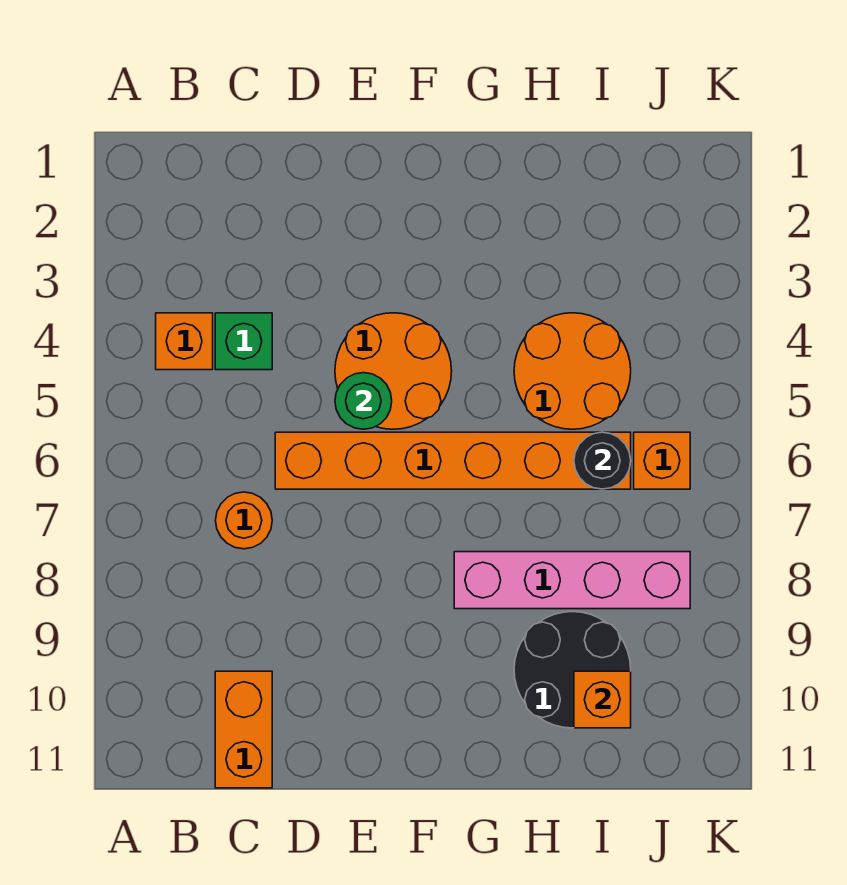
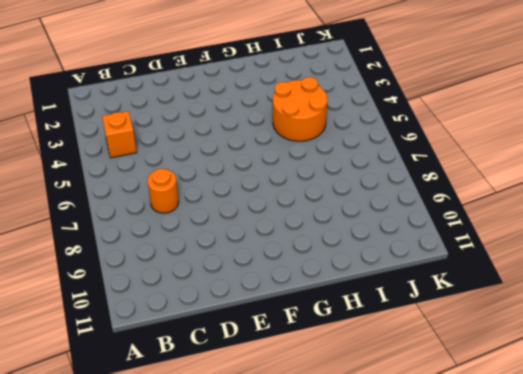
none -> green 1x1 brick [215,313,272,370]
none -> orange 1x2 brick [215,671,272,788]
none -> orange 1x6 brick [275,432,631,489]

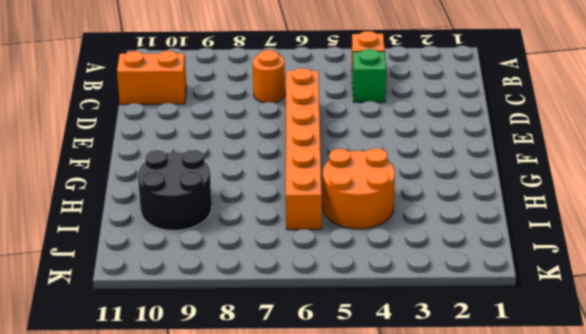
none -> orange 2x2 round brick [335,313,452,429]
none -> pink 1x4 brick [454,552,690,609]
none -> orange 1x1 brick [634,432,690,489]

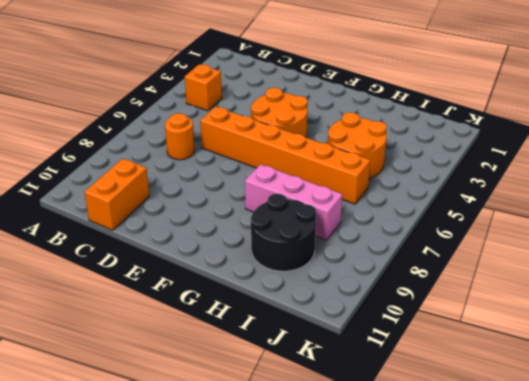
pink 1x3 brick [245,164,342,240] -> pink 1x4 brick [454,552,690,609]
none -> green 1x1 brick [215,313,272,370]
none -> orange 1x1 brick [634,432,690,489]
none -> green 1x1 round brick [335,373,392,429]

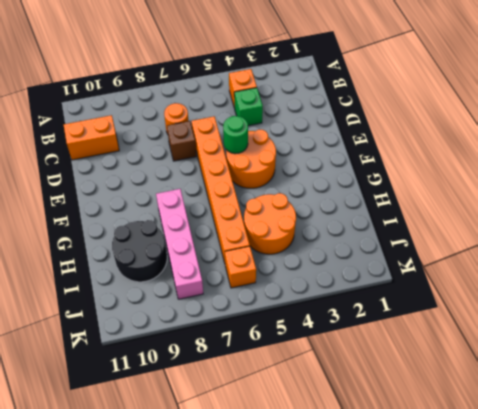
brown 1x1 brick [167,121,196,161] -> none
none -> black 1x1 round brick [574,432,631,489]
none -> orange 1x1 brick [574,671,631,728]

